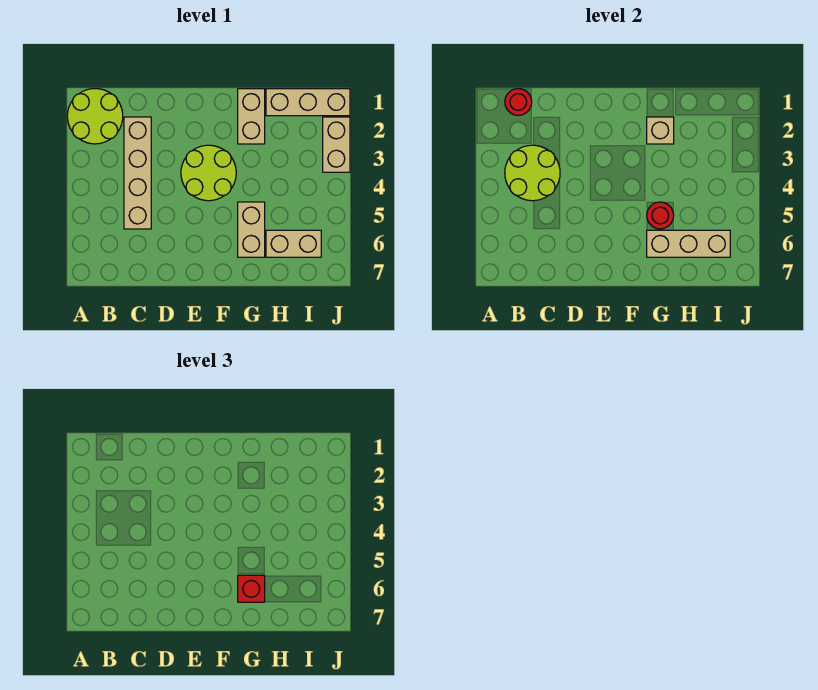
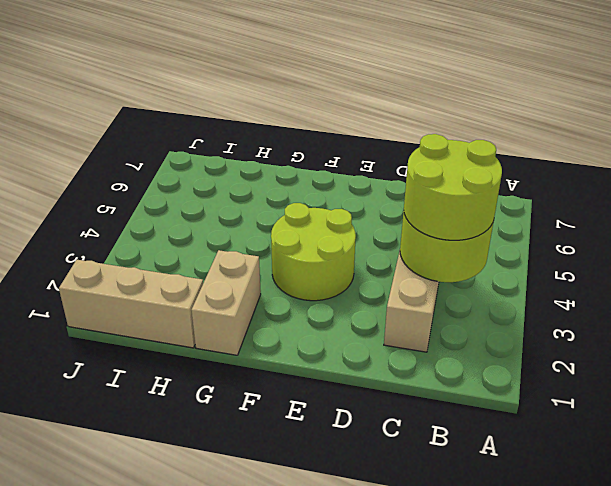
lime 2x2 round brick [404,134,502,240] -> lime 2x2 round brick moved to [67,89,123,144]
none -> tan 1x2 brick [238,202,265,257]
none -> tan 1x2 brick [266,230,321,257]
none -> tan 1x2 brick [323,117,350,172]

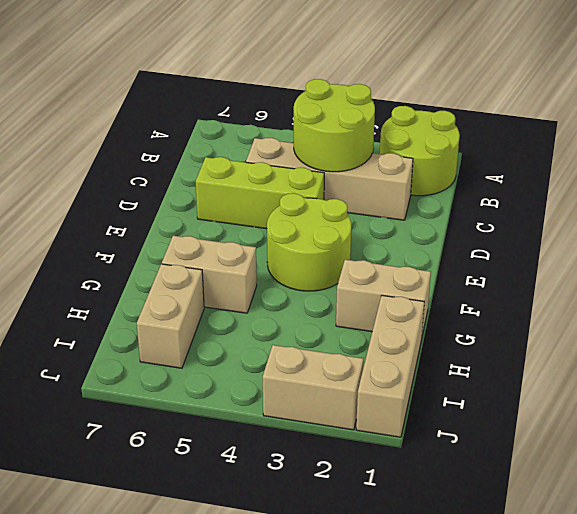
lime 1x3 brick [196,157,324,229] -> none
none -> red 1x1 round brick [505,89,532,115]
none -> tan 1x1 brick [647,117,674,144]
none -> red 1x1 round brick [647,202,674,229]

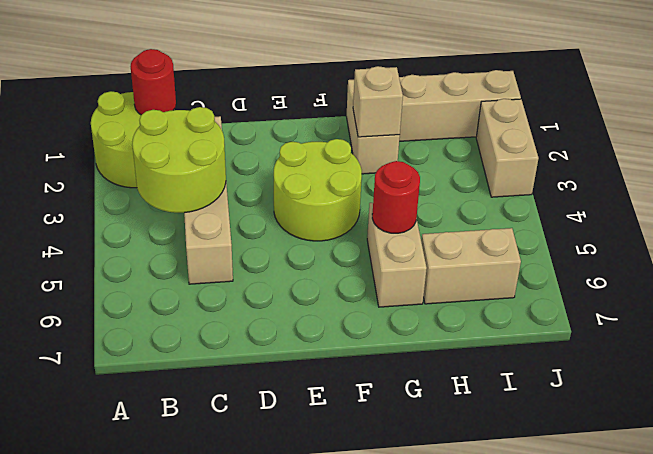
none -> tan 1x3 brick [647,230,730,257]
none -> red 1x1 brick [238,575,265,602]

